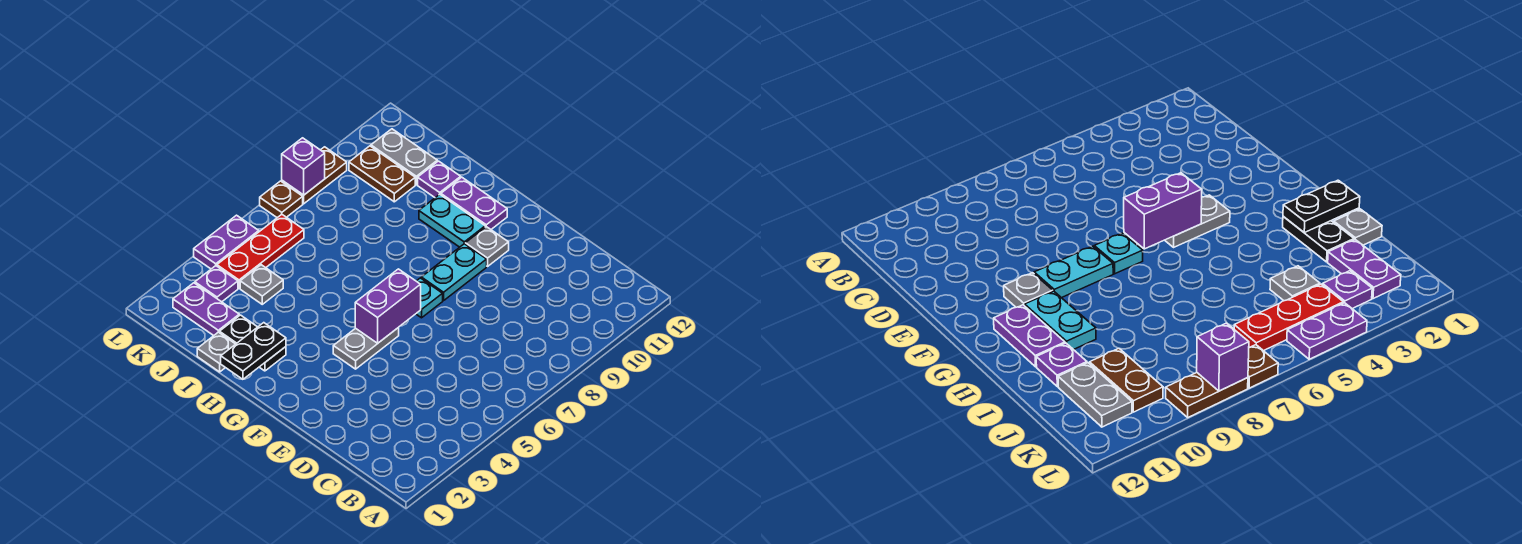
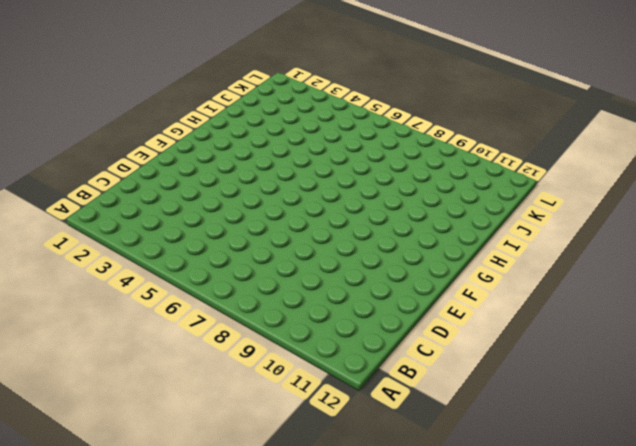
none -> grey 1x2 plate [333,328,399,369]
none -> cyan 1x1 plate [416,278,443,318]
none -> cyan 1x2 plate [421,244,487,301]

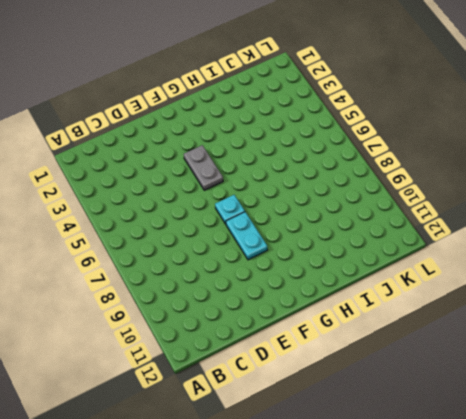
none -> grey 1x1 plate [465,227,509,266]
none -> cyan 1x2 plate [419,194,485,247]
none -> purple 1x2 plate [441,177,507,229]

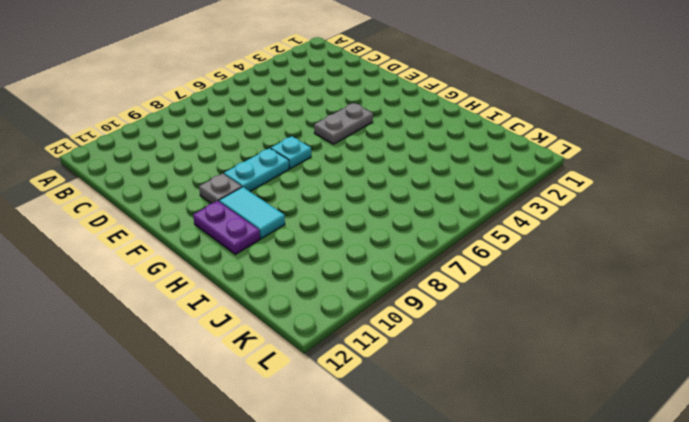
cyan 1x2 tile [219,187,285,239] -> cyan 1x2 plate [419,194,485,247]
none -> black 1x2 plate [219,315,286,371]
none -> grey 1x1 plate [197,332,235,372]
none -> purple 1x1 plate [418,161,461,198]

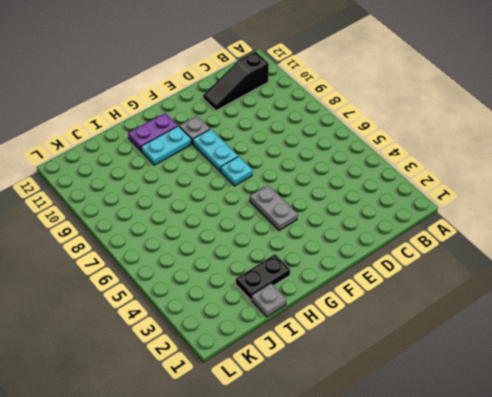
black 1x3 slope [203,51,269,110] -> none
none -> purple 1x1 plate [418,161,461,198]
none -> purple 1x2 plate [173,283,239,336]
none -> grey 1x1 plate [240,265,283,304]

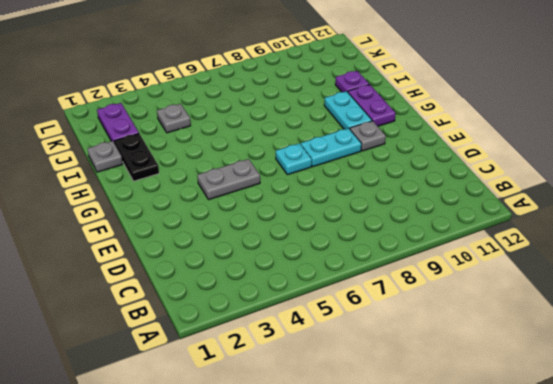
none -> brown 1x2 plate [349,146,415,202]
none -> grey 1x2 plate [371,129,437,185]
none -> purple 1x1 plate [195,266,238,302]

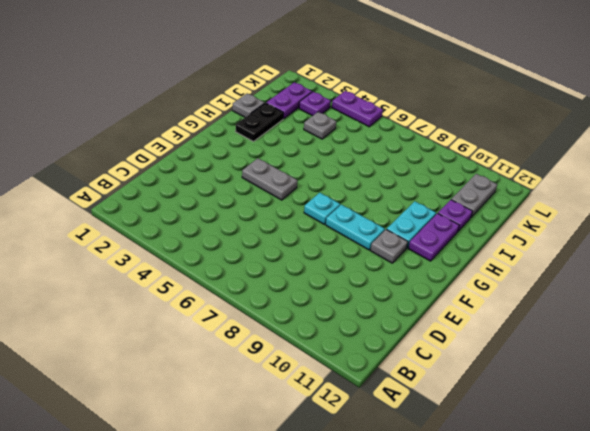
none -> brown 1x2 plate [349,146,415,202]
none -> red 1x3 plate [217,214,304,288]
none -> brown 1x1 plate [260,181,303,218]

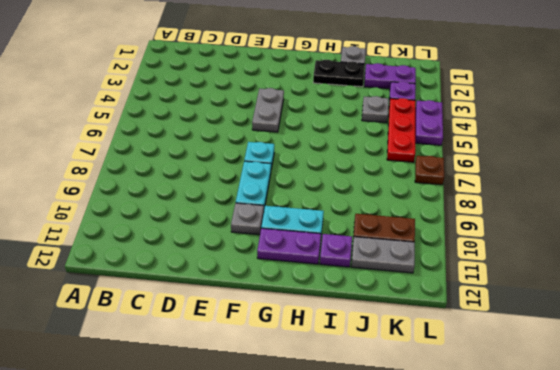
none -> brown 1x2 plate [282,147,347,204]
none -> purple 1x2 brick [355,269,421,343]
none -> black 1x2 plate [221,323,286,379]

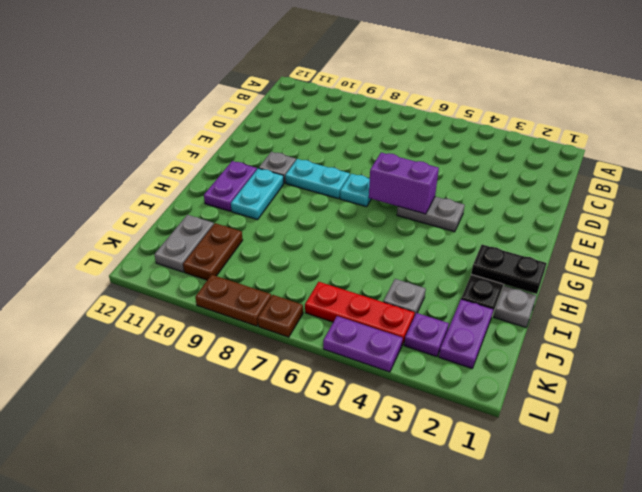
none -> purple 1x1 plate [418,161,461,198]
none -> purple 1x1 brick [282,138,325,195]

